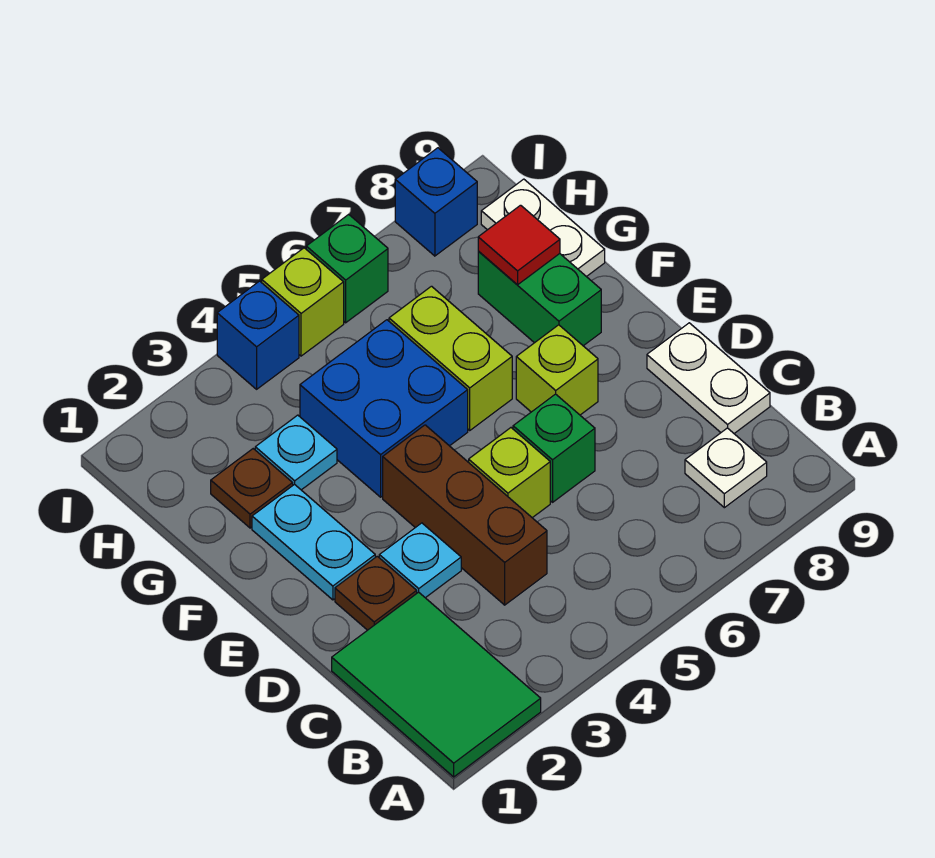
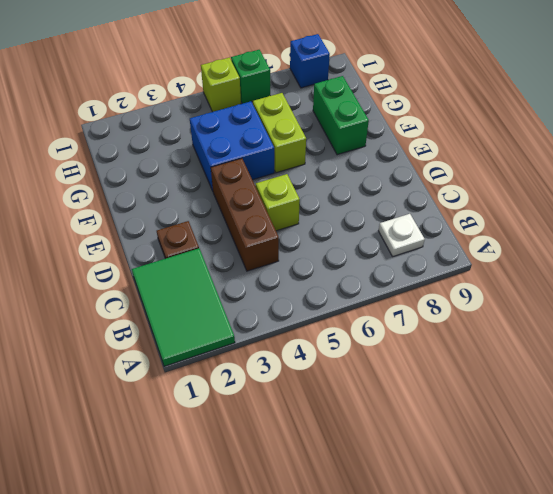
none -> white 1x2 plate [647,323,770,433]
none -> cyan 1x1 plate [379,523,461,598]
none -> green 1x1 brick [513,394,595,502]

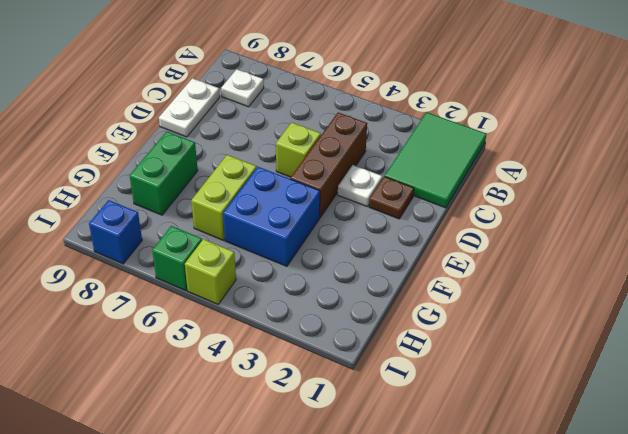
white 1x1 plate [338,165,382,207] -> cyan 1x1 plate [379,523,461,598]
none -> green 1x1 brick [513,394,595,502]
none -> cyan 1x2 plate [252,484,375,600]
none -> lime 1x1 brick [516,325,598,415]

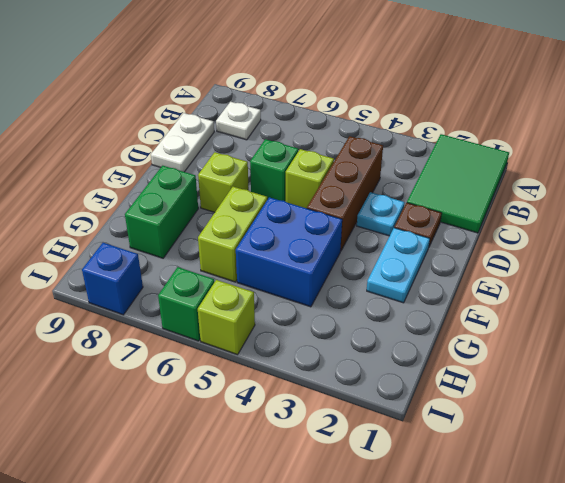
none -> brown 1x1 plate [211,449,293,528]
none -> cyan 1x1 plate [255,415,337,490]
none -> white 1x2 plate [481,179,605,277]

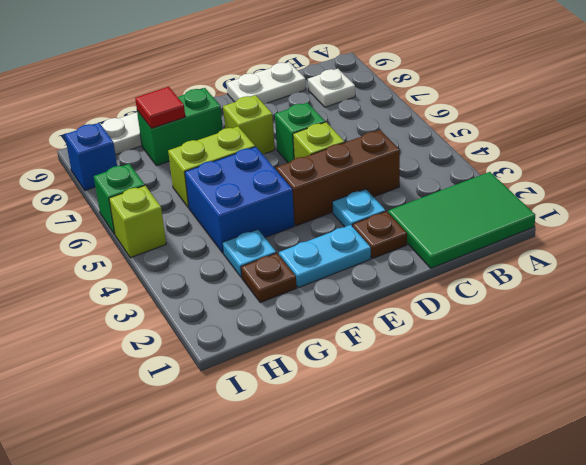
none -> blue 1x1 brick [217,281,299,389]

